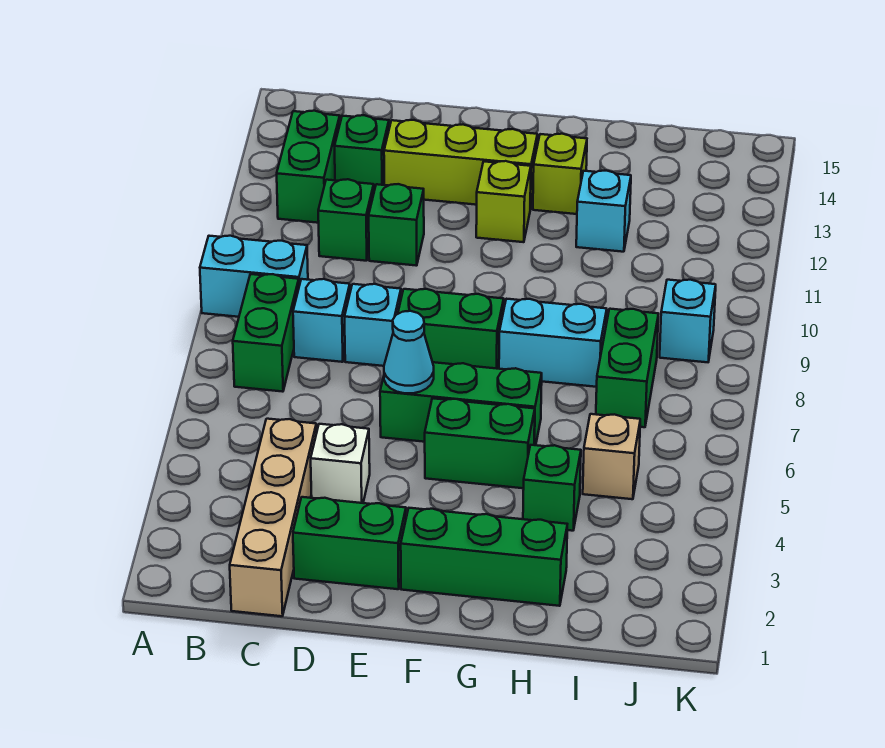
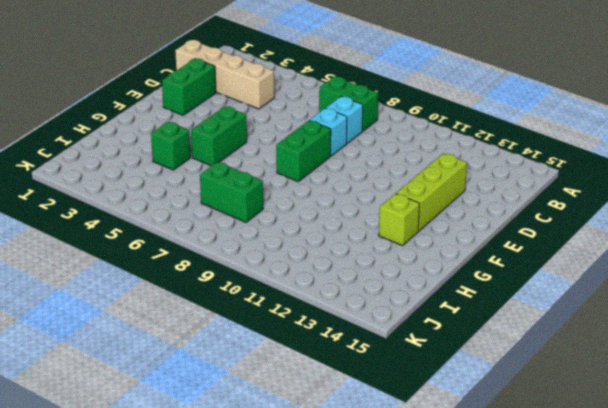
none -> cyan 1x2 brick [200,236,308,317]
none -> green 1x2 brick [277,111,340,223]
none -> green 1x1 brick [318,179,374,261]

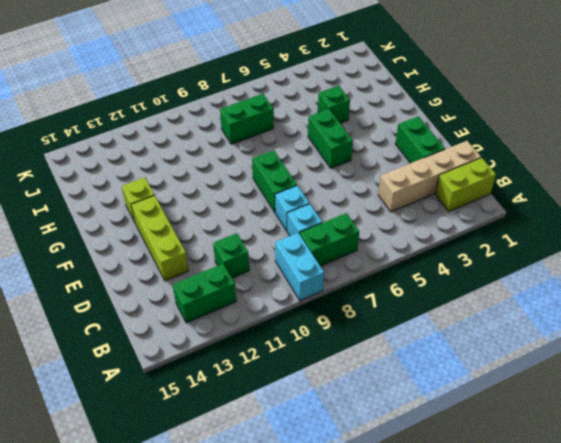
lime 1x2 brick [435,158,496,211] -> none
none -> green 1x1 brick [335,115,389,191]
none -> white 1x1 brick [311,424,370,503]
none -> green 1x1 brick [369,184,424,266]

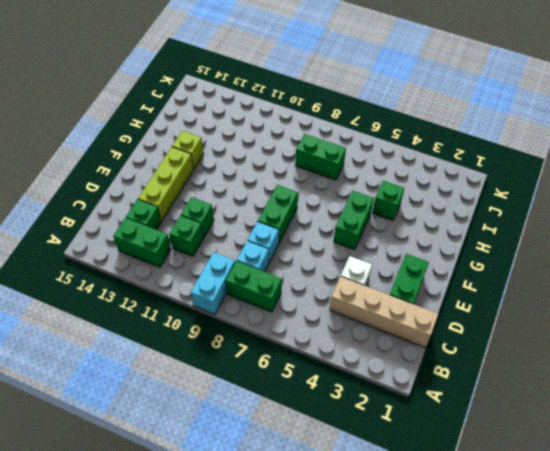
none -> green 1x3 brick [380,362,542,445]
none -> green 1x3 brick [401,508,567,606]
none -> lime 1x1 brick [476,161,531,242]

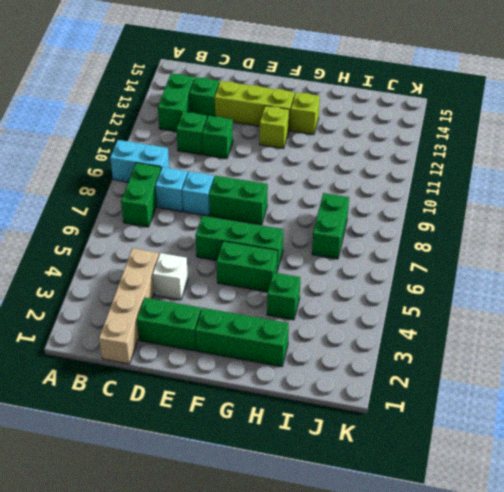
none -> cyan 1x2 brick [499,299,607,387]
none -> cyan 1x1 brick [576,171,631,252]
none -> tan 1x1 brick [583,414,640,499]

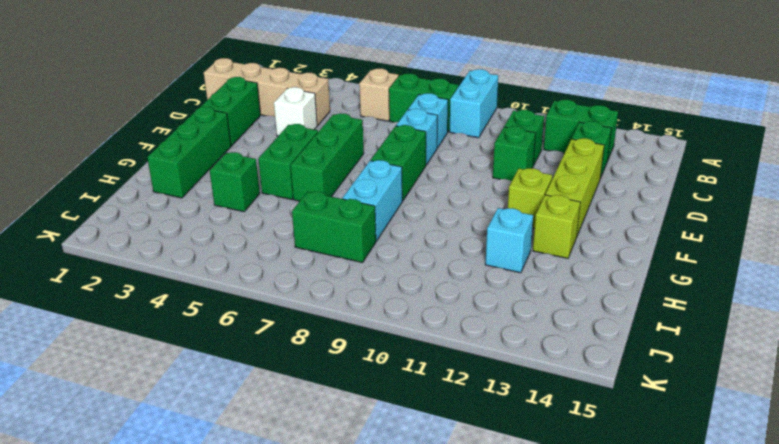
tan 1x1 brick [359,68,399,121] -> tan 1x1 brick moved to [583,414,640,499]
none -> cyan 1x1 brick [660,280,716,362]
none -> cyan 1x1 cone [384,311,434,393]

